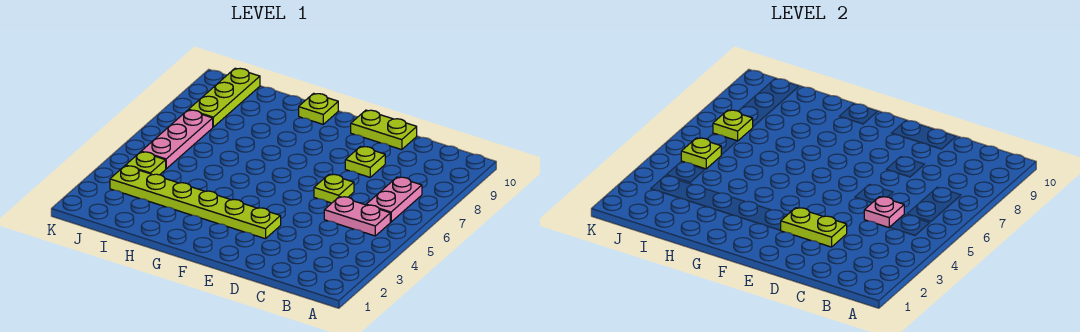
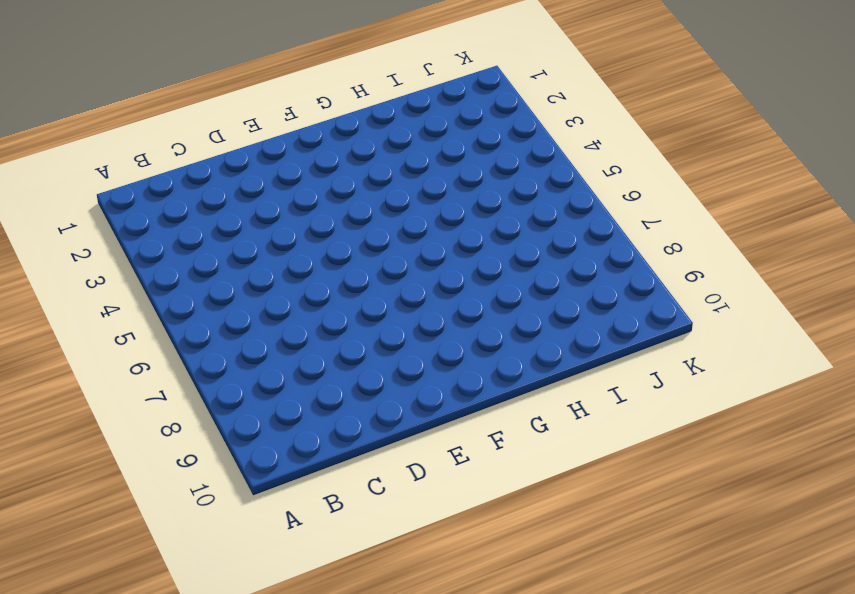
none -> pink 1x2 plate [324,197,390,236]
none -> pink 1x2 plate [366,177,422,222]
none -> lime 1x1 plate [314,174,354,203]

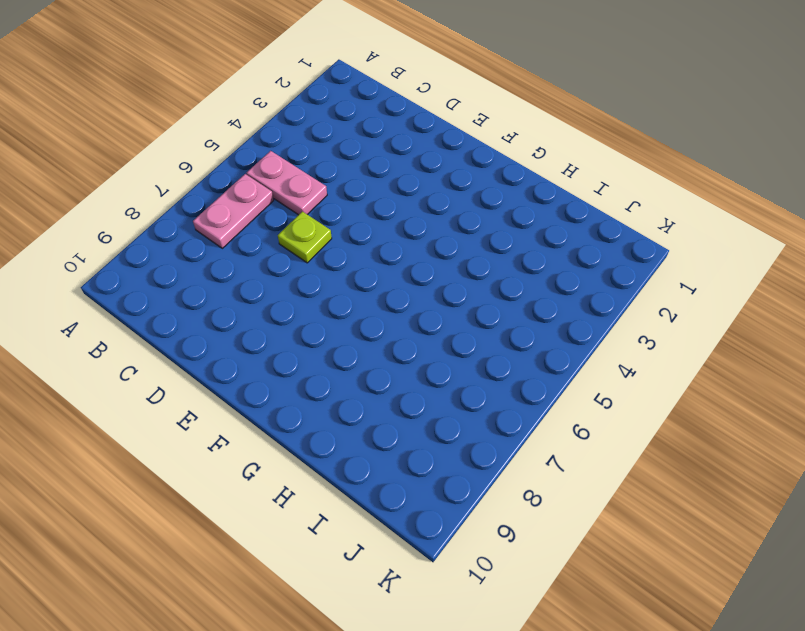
none -> lime 1x1 plate [345,146,385,177]
none -> lime 1x2 plate [351,110,417,150]
none -> lime 1x6 plate [110,166,281,239]

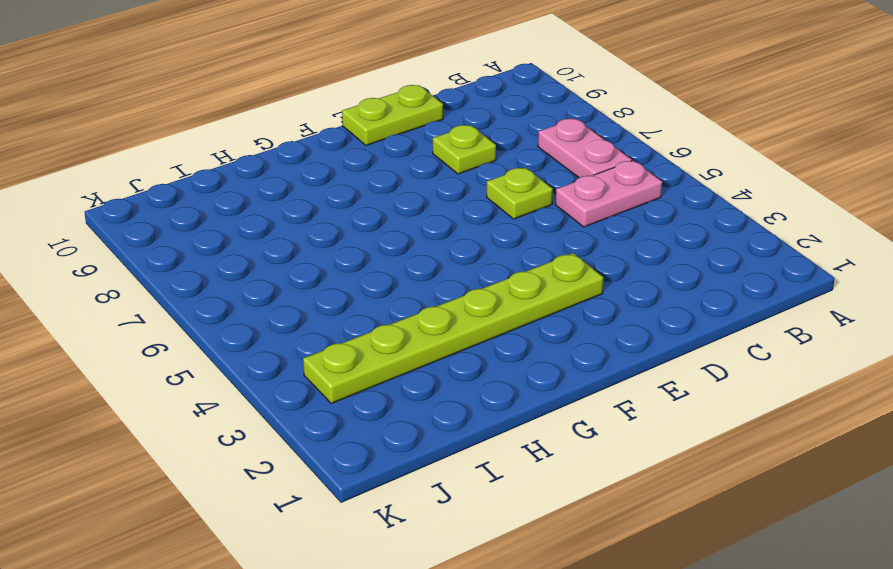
none -> lime 1x1 plate [299,93,338,124]
none -> lime 1x1 plate [126,152,166,175]
none -> pink 1x3 plate [141,110,213,169]

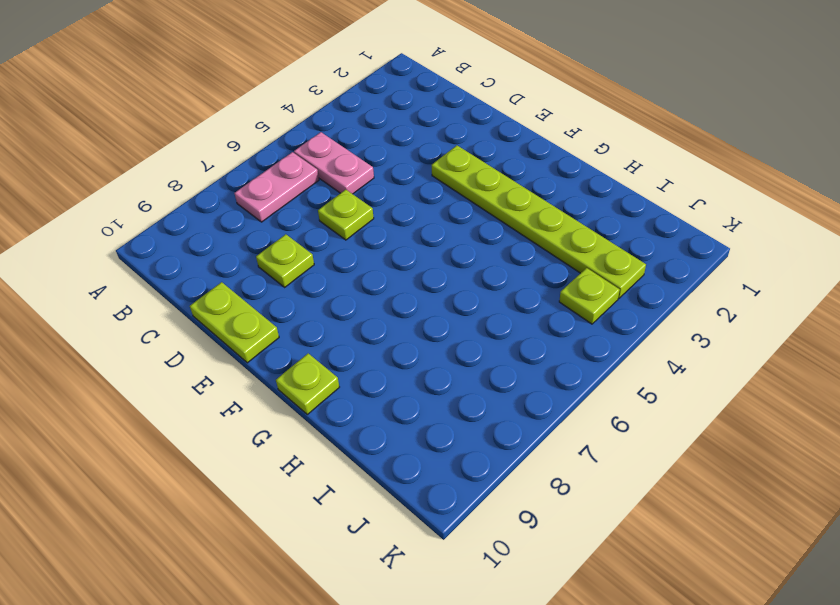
none -> pink 1x3 plate [141,110,213,169]
none -> lime 1x3 plate [189,68,260,127]
none -> pink 1x1 plate [864,197,904,227]

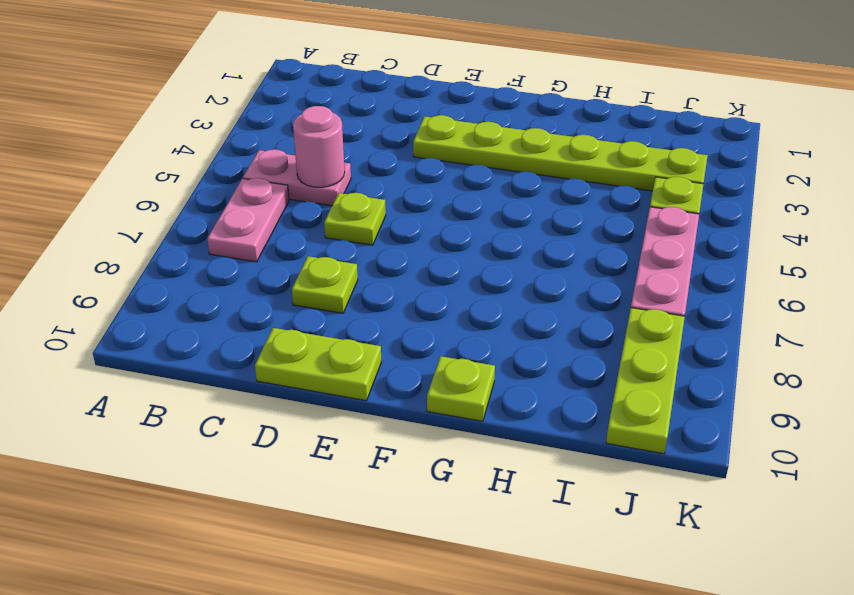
pink 1x1 round brick [293,106,345,187] -> pink 1x1 plate [864,197,904,227]
none -> lime 1x2 plate [781,208,847,247]
none -> lime 1x1 plate [681,138,721,169]
none -> lime 1x1 plate [713,110,753,141]

